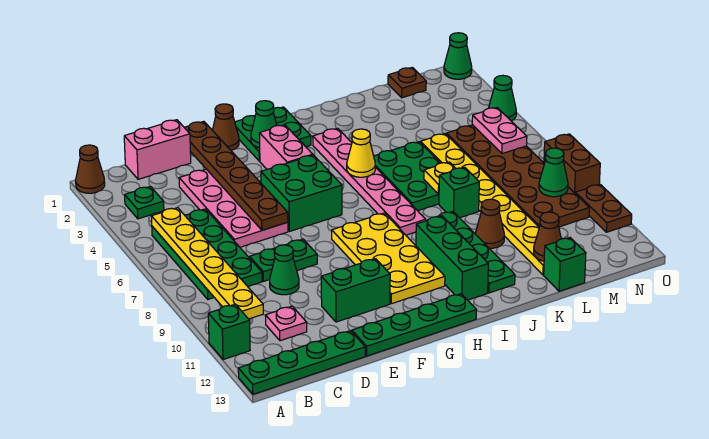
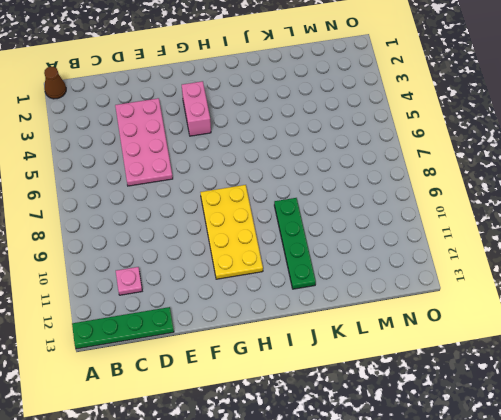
none -> green 1x1 brick [208,304,250,360]
none -> green 1x1 plate [125,186,164,219]
none -> green 2x4 plate [152,209,262,299]
none -> pink 1x2 brick [124,120,191,179]

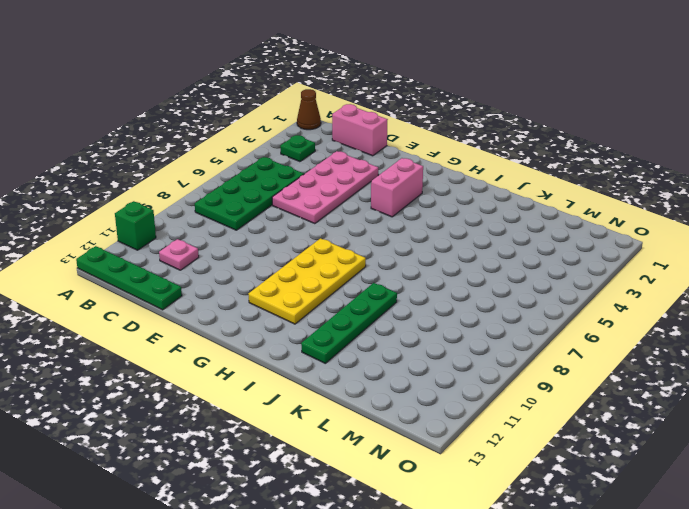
none -> green 1x2 plate [250,239,317,281]
none -> green 1x1 cone [270,245,299,295]
none -> green 1x2 brick [321,259,390,322]
none -> green 1x4 plate [352,294,476,356]

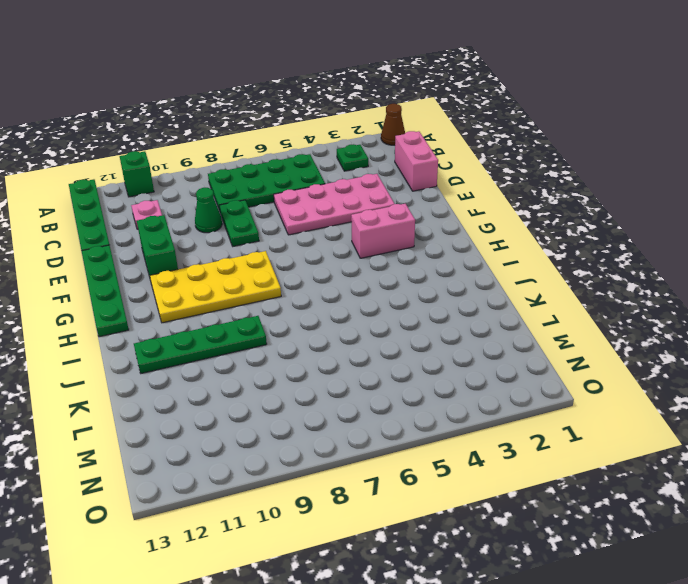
none -> brown 1x1 cone [212,104,239,151]
none -> green 2x2 brick [261,155,342,231]
none -> green 2x2 plate [235,107,311,161]
none -> pink 1x6 plate [313,128,426,235]

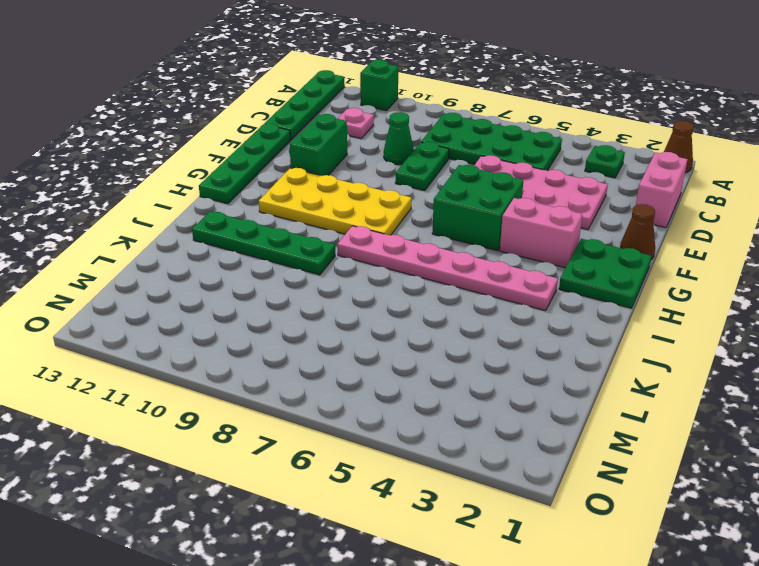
none -> green 1x3 brick [416,216,488,300]
none -> green 2x3 plate [374,142,440,211]
none -> green 1x1 brick [439,167,479,218]
none -> brown 1x1 cone [475,199,504,248]

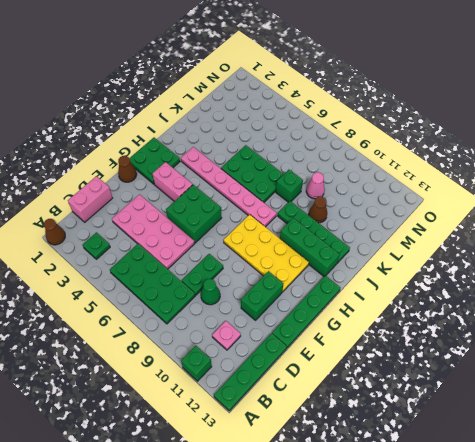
pink 1x1 cone [306,172,325,199] -> yellow 1x8 plate [420,134,544,275]
none -> green 1x1 brick [544,238,586,291]
none -> brown 1x1 plate [388,67,426,98]
none -> brown 2x6 plate [446,125,589,227]
none -> green 1x1 cone [444,33,472,79]

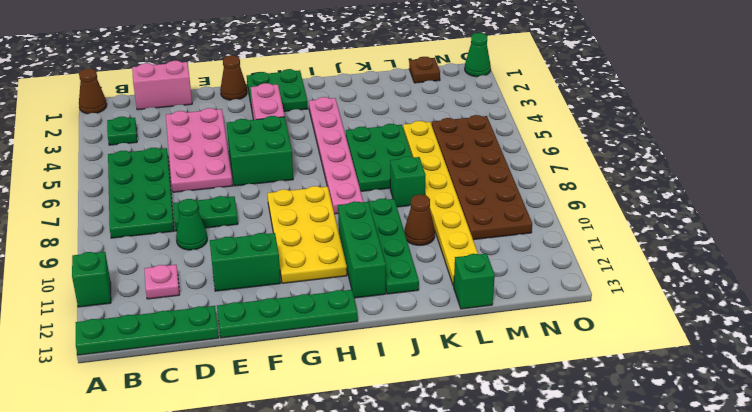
none -> green 1x1 cone [489,75,516,121]
none -> brown 1x2 brick [544,134,600,193]
none -> brown 1x2 plate [575,184,632,232]
none -> yellow 1x6 plate [151,208,263,319]

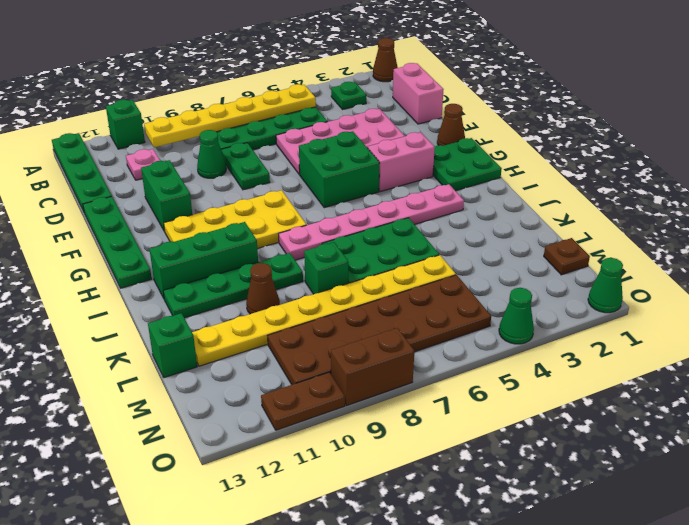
none -> brown 1x6 plate [184,121,288,230]
none -> green 1x1 cone [251,101,277,148]
none -> yellow 1x1 cone [347,129,375,177]
none -> yellow 1x1 plate [424,162,456,194]

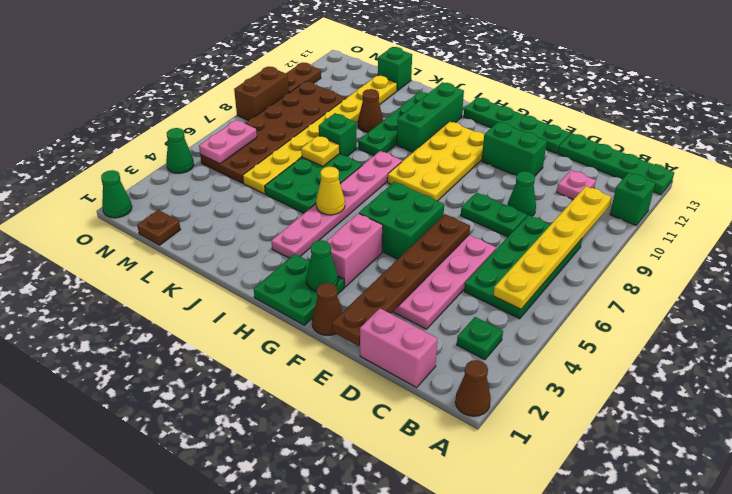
none -> brown 1x1 cone [534,212,561,261]
none -> green 1x1 cone [539,148,568,197]

